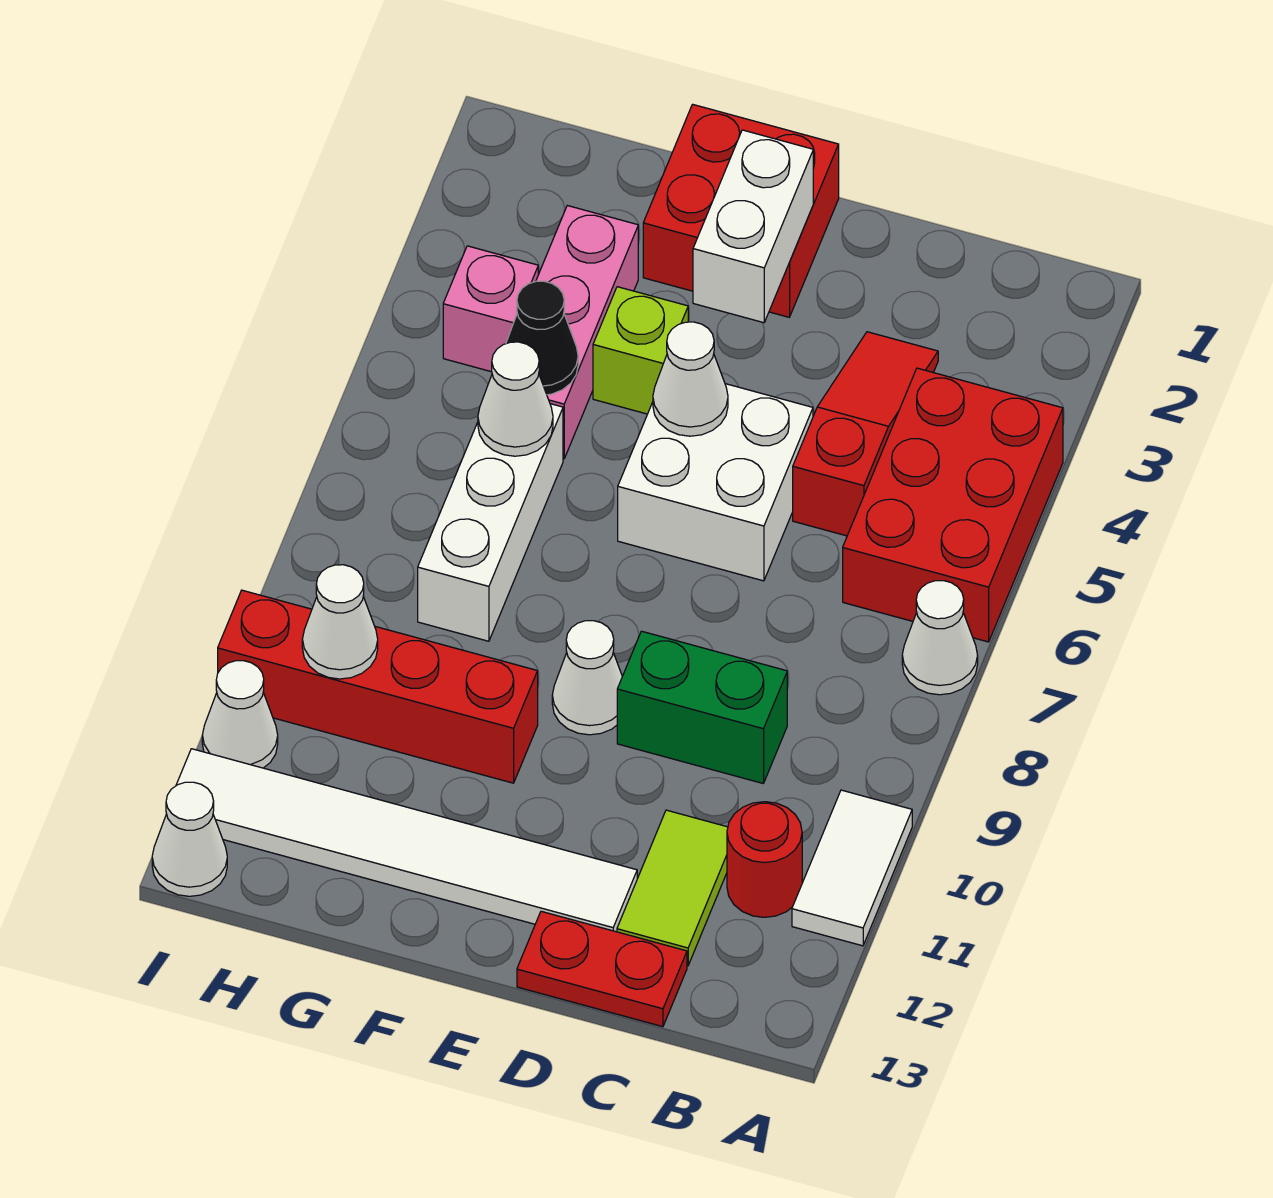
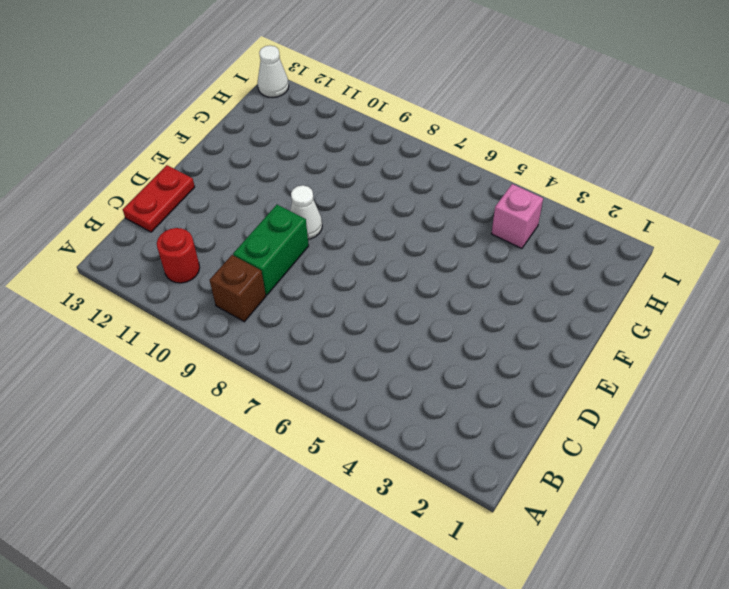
brown 1x1 brick [210,255,266,322] -> none
none -> red 2x3 brick [843,368,1063,642]
none -> white 1x1 cone [902,581,978,695]
none -> white 1x2 tile [792,790,912,946]

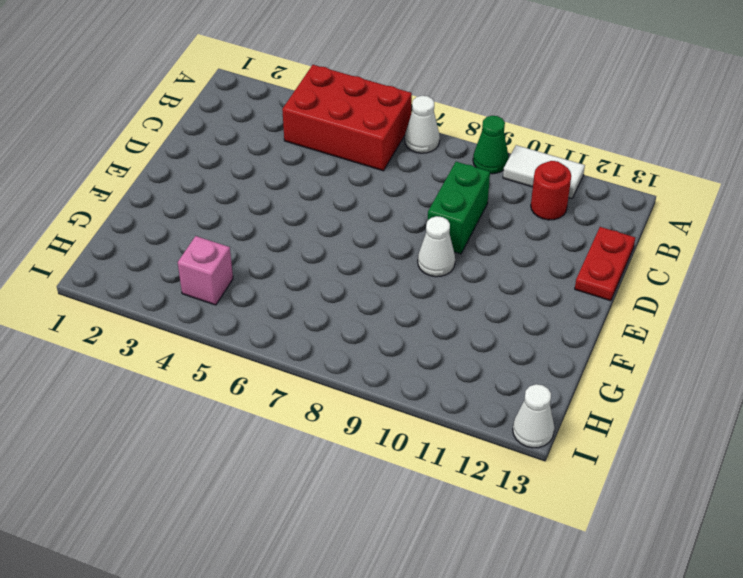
green 1x1 cone [473,116,509,174] -> none
none -> red 1x3 slope [793,332,938,536]
none -> lime 1x2 tile [617,810,728,966]
none -> white 2x2 brick [618,384,813,581]

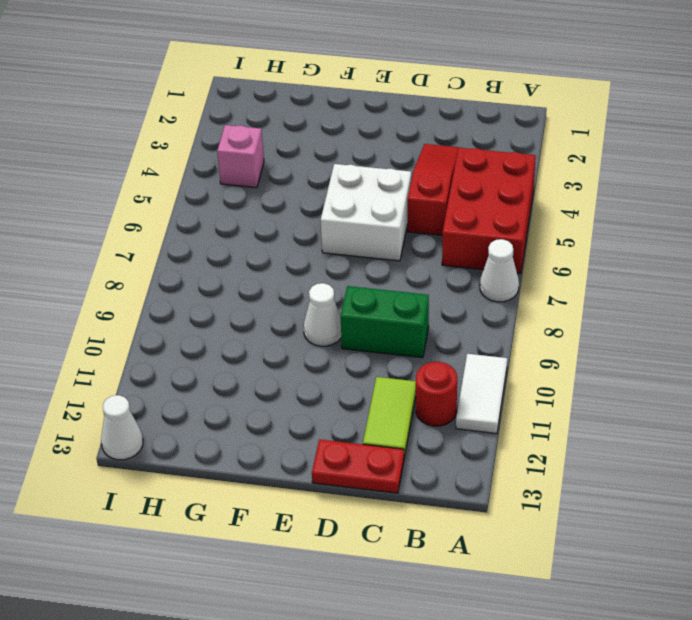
none -> white 1x6 tile [176,749,637,932]
none -> red 2x2 brick [643,104,839,317]
none -> lime 1x1 brick [593,287,688,414]

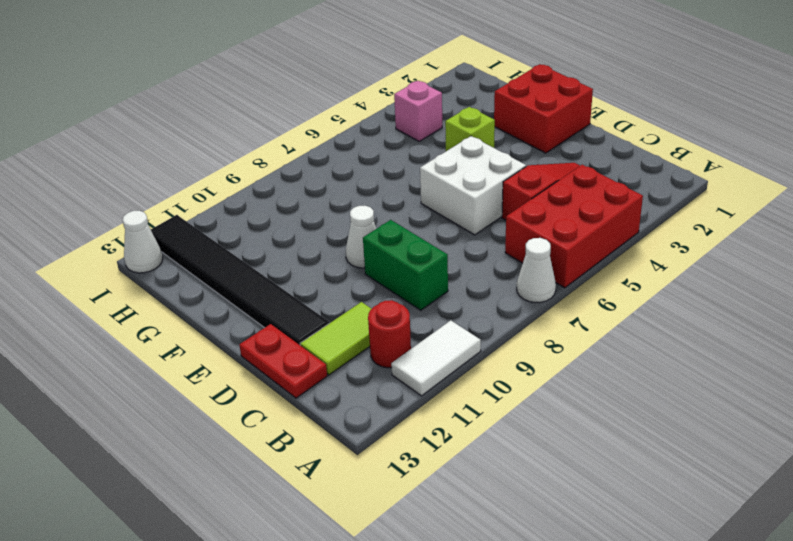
black 1x6 tile [151,215,329,345] -> white 1x6 tile [176,749,637,932]
none -> red 1x4 brick [218,590,538,783]
none -> pink 1x3 brick [536,206,638,459]
none -> white 1x3 brick [418,404,563,641]

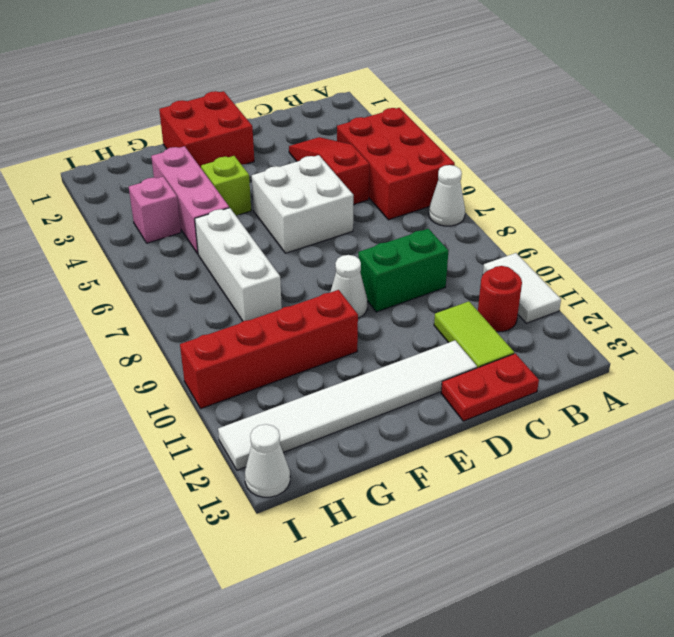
none -> white 1x1 cone [202,661,278,768]
none -> white 1x2 brick [693,130,813,323]
none -> white 1x1 cone [653,322,728,436]

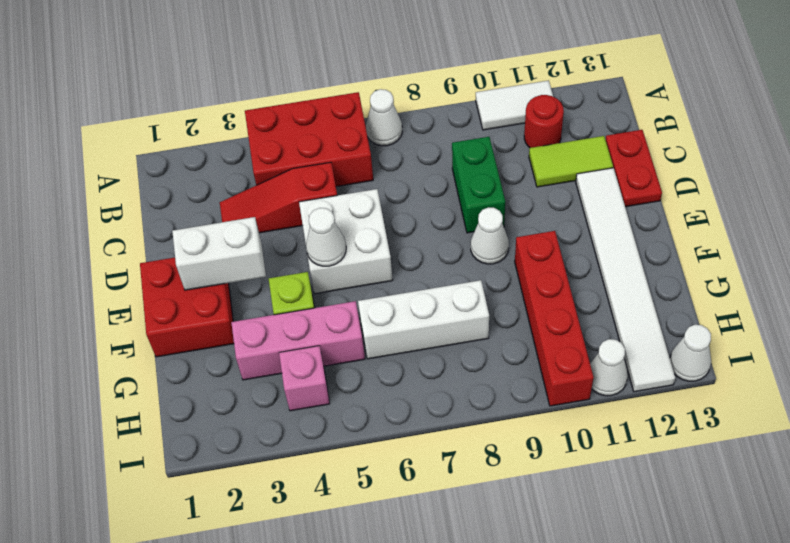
none -> black 1x1 cone [506,281,578,395]
none -> white 1x1 cone [478,342,553,456]
none -> white 1x1 cone [302,565,378,679]

